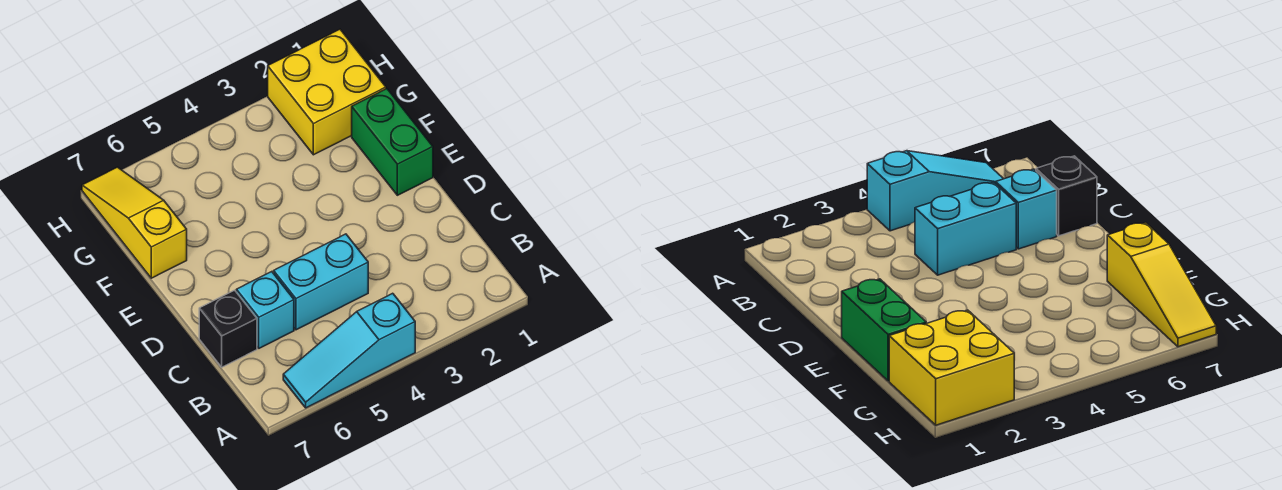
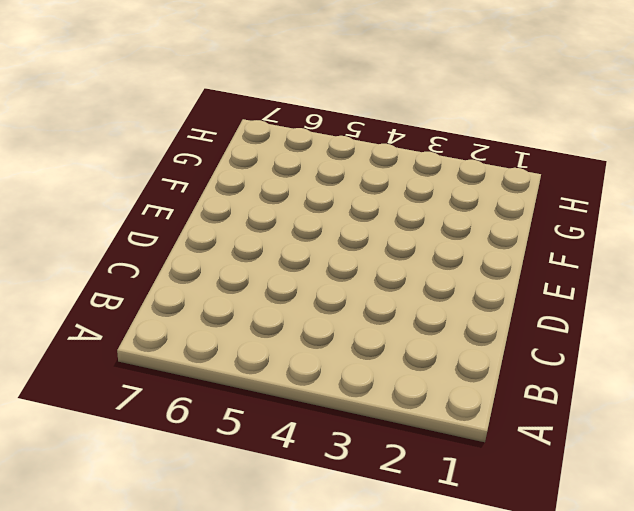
none -> cyan 1x3 slope [283,293,415,408]
none -> cyan 1x2 brick [274,234,368,330]

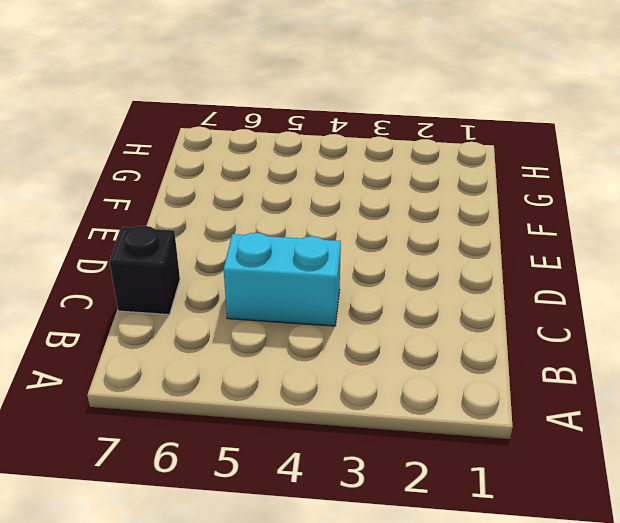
none -> cyan 1x3 slope [283,293,415,408]
none -> cyan 1x1 brick [236,272,294,348]

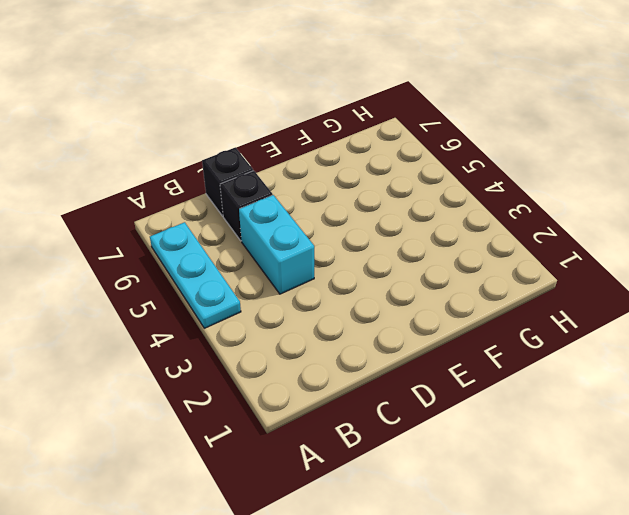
cyan 1x3 plate [150,222,241,328] -> cyan 1x3 slope [283,293,415,408]
black 1x1 brick [220,171,273,241] -> cyan 1x1 brick [236,272,294,348]
none -> green 1x2 brick [352,89,433,195]
none -> yellow 1x3 slope [82,167,187,278]

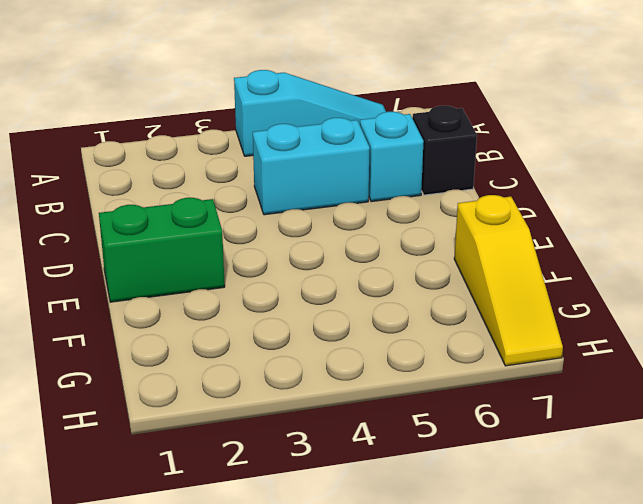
green 1x2 brick [99,198,225,302] -> green 1x2 brick turned to [352,89,433,195]
none -> yellow 2x2 brick [268,29,386,155]

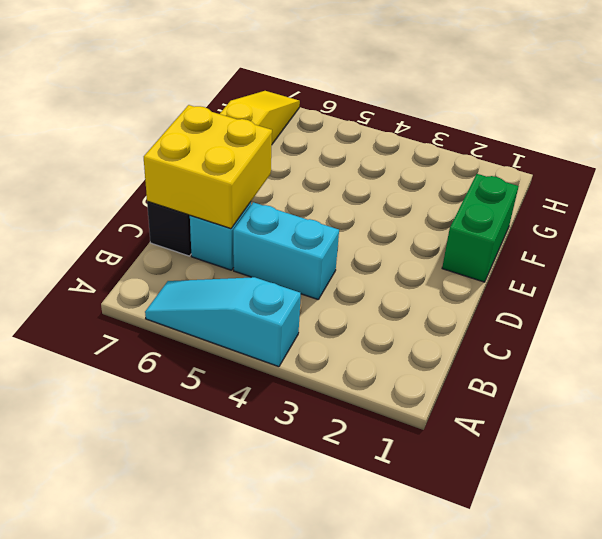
yellow 2x2 brick [144,105,272,229] -> yellow 2x2 brick moved to [268,29,386,155]

